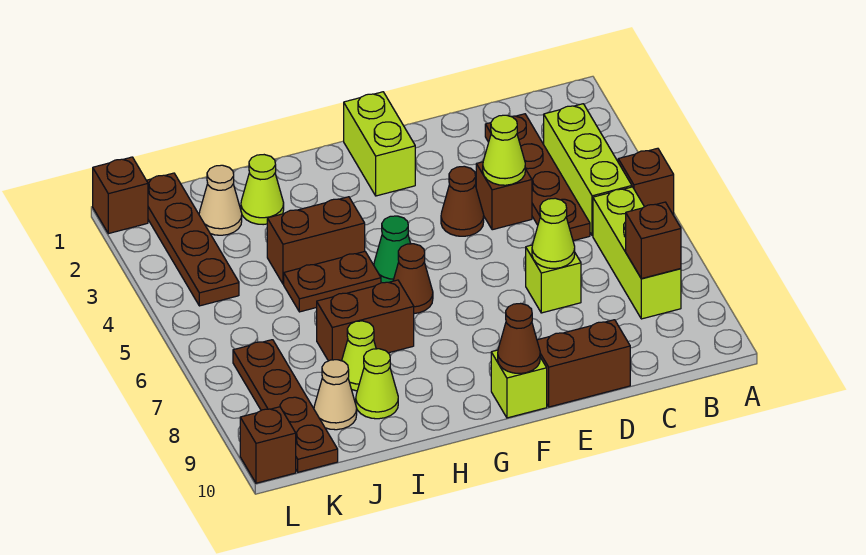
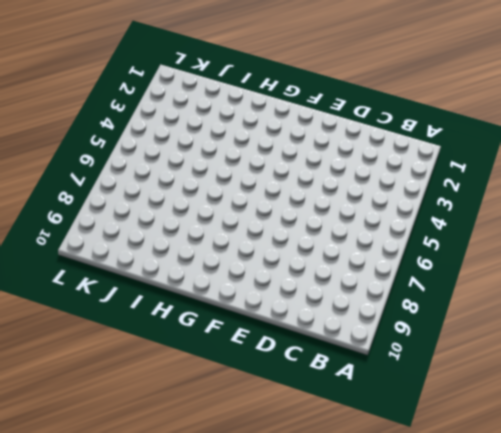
none -> brown 1x1 brick [618,148,674,214]
none -> lime 1x3 brick [544,104,632,236]
none -> lime 1x3 brick [593,187,681,319]

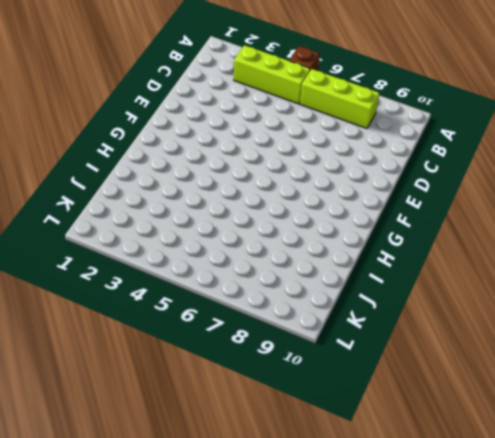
none -> brown 1x4 plate [485,114,590,241]
none -> brown 1x1 brick [476,162,532,230]
none -> lime 1x1 brick [526,245,581,313]

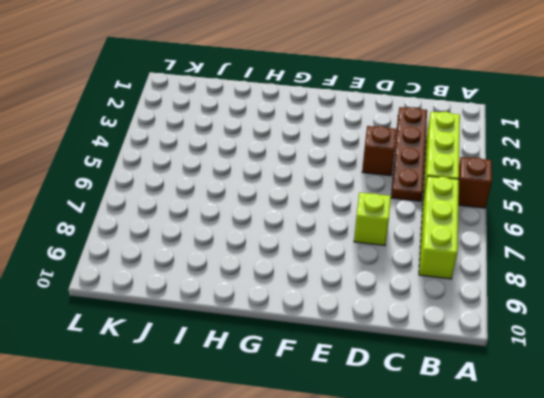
none -> brown 1x2 brick [537,320,630,407]
none -> brown 1x1 cone [441,166,484,236]
none -> lime 1x2 brick [344,92,415,196]

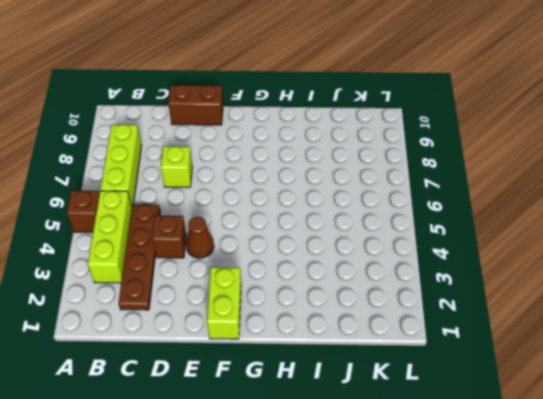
none -> lime 1x1 brick [491,350,547,418]
none -> green 1x1 cone [374,216,411,283]
none -> brown 1x1 cone [393,244,433,314]

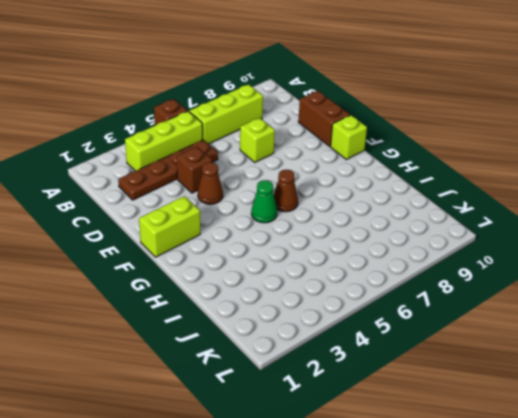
none -> brown 1x2 brick [267,197,365,284]
none -> brown 1x2 plate [284,252,381,312]
none -> brown 1x2 brick [317,280,414,361]

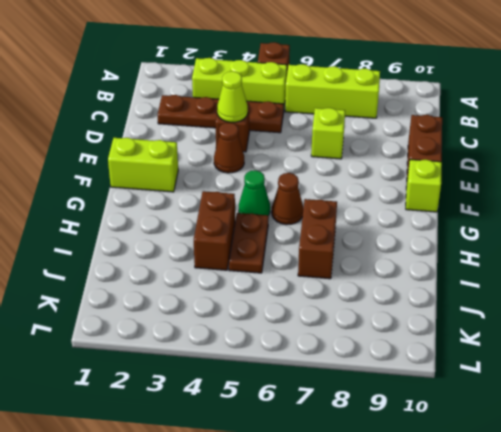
none -> lime 1x1 cone [241,155,284,225]
none -> lime 1x1 cone [342,321,376,391]
none -> lime 1x1 cone [356,349,398,419]

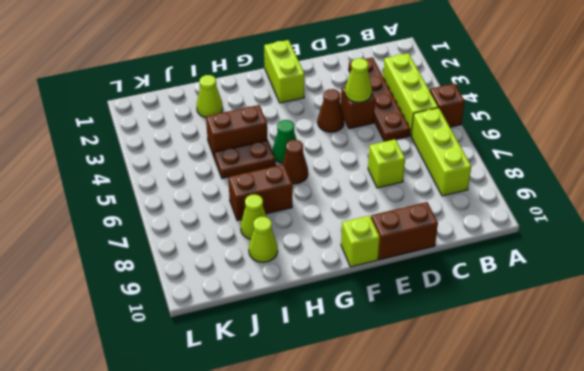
none -> tan 1x1 cone [199,165,242,235]
none -> tan 1x1 cone [314,360,357,430]
none -> brown 1x4 plate [146,173,239,306]

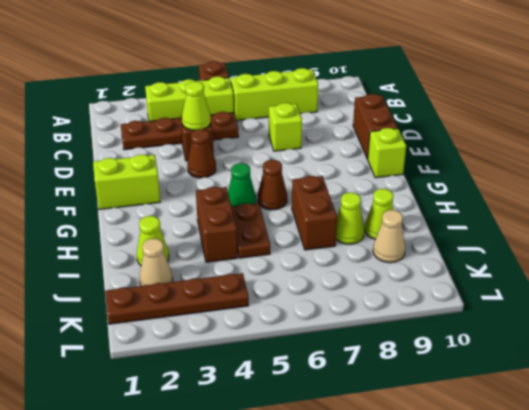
none -> brown 1x4 plate [233,340,338,472]
none -> brown 1x1 brick [93,157,148,234]
none -> brown 1x1 brick [240,407,296,483]

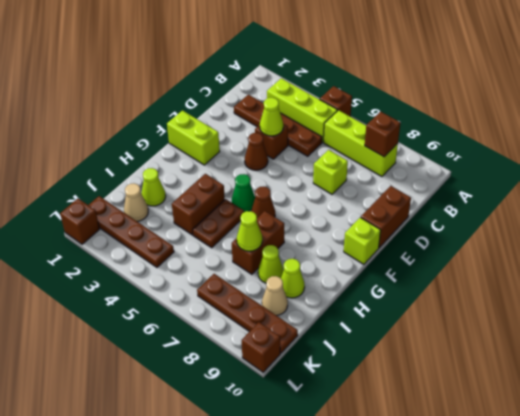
lime 1x1 cone [237,211,262,251] -> lime 1x1 cone moved to [532,198,575,268]
none -> brown 1x1 cone [498,303,540,373]

